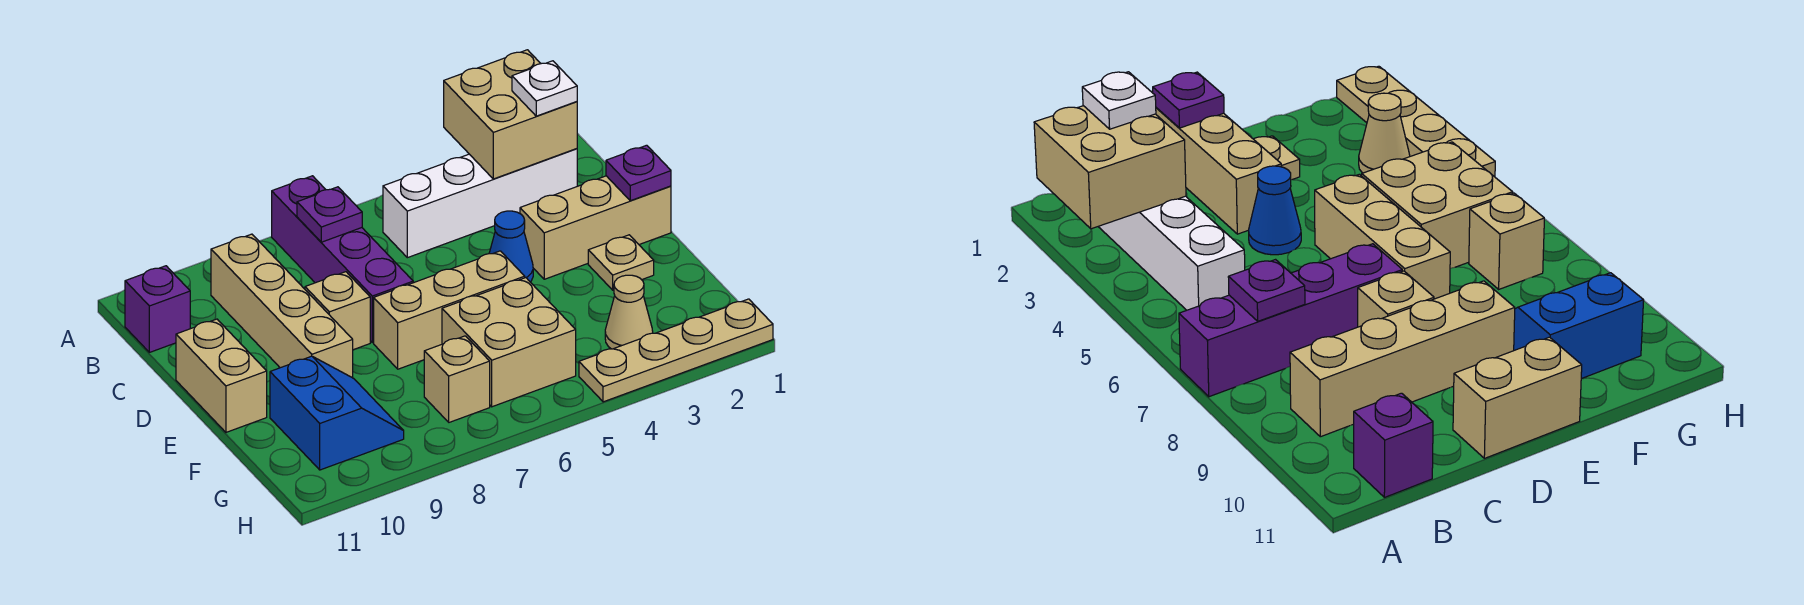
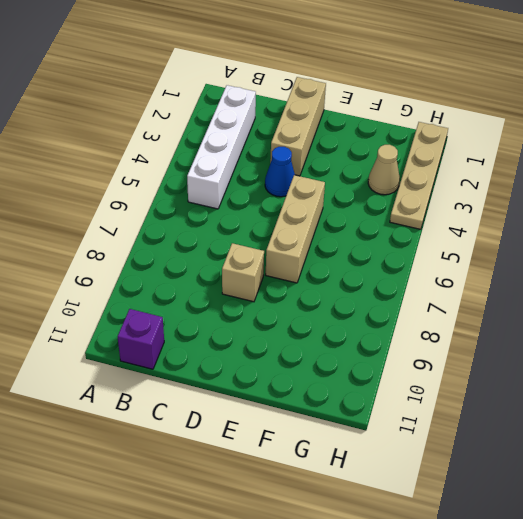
none -> purple 1x4 brick [272,176,413,343]
none -> tan 1x4 brick [211,234,353,378]
none -> tan 1x2 brick [176,319,267,432]

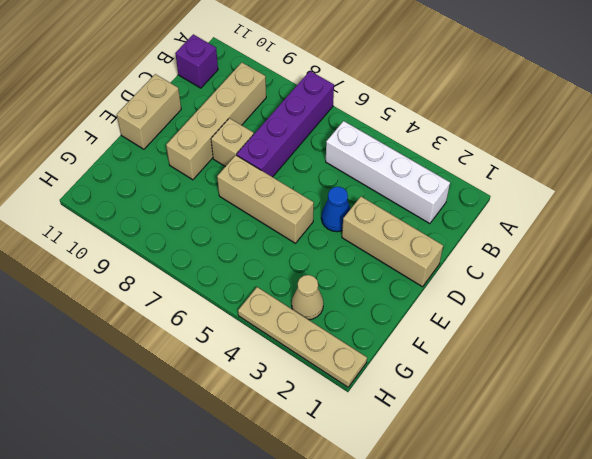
none -> tan 1x1 plate [588,235,654,290]
none -> tan 2x2 brick [442,278,576,407]
none -> blue 2x2 slope [270,356,404,470]

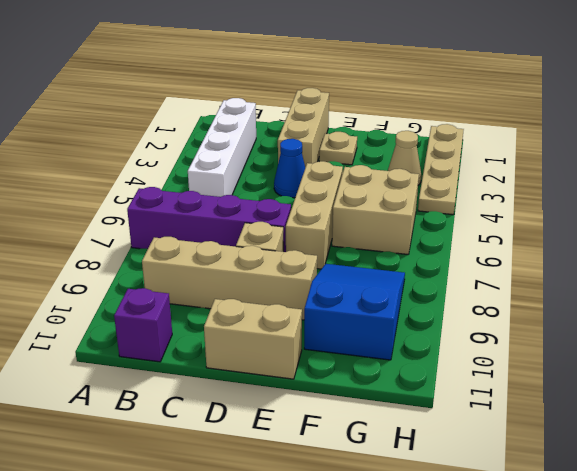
blue 2x3 slope [304,264,405,360] -> blue 2x2 slope [270,356,404,470]
none -> tan 1x1 brick [424,336,490,422]
none -> tan 2x2 brick [444,50,577,179]
none -> purple 1x1 plate [297,187,362,242]

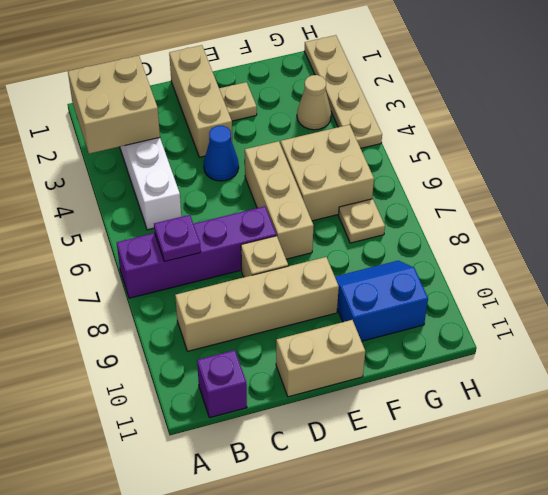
tan 1x1 plate [339,199,385,243] -> tan 1x1 brick [424,336,490,422]
none -> purple 1x1 plate [606,145,671,201]
none -> white 1x1 plate [512,61,577,116]

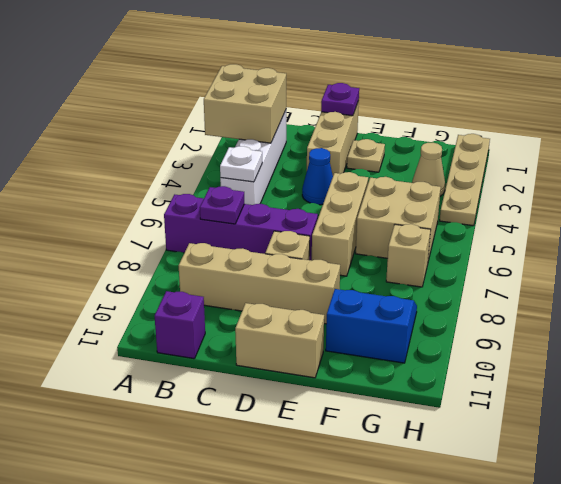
white 1x1 plate [220,146,262,182] -> white 1x1 plate moved to [512,61,577,116]

